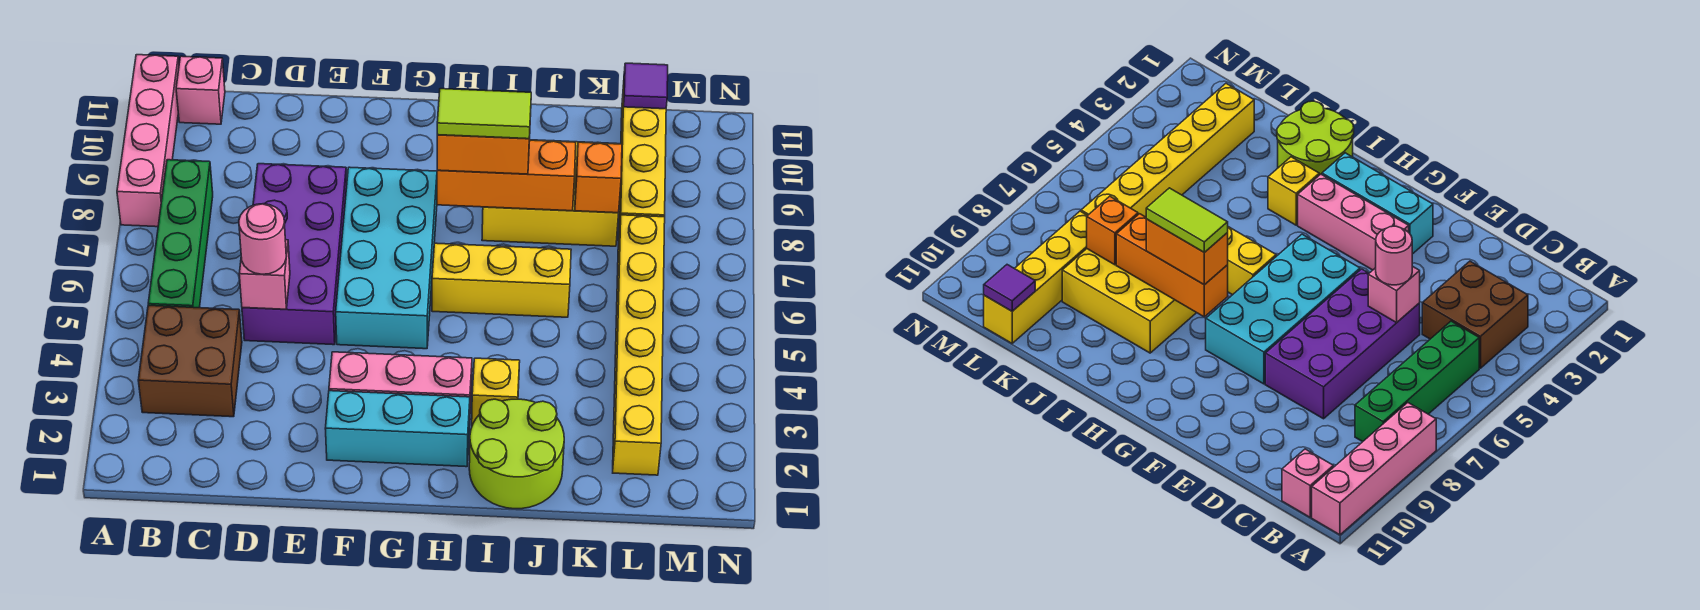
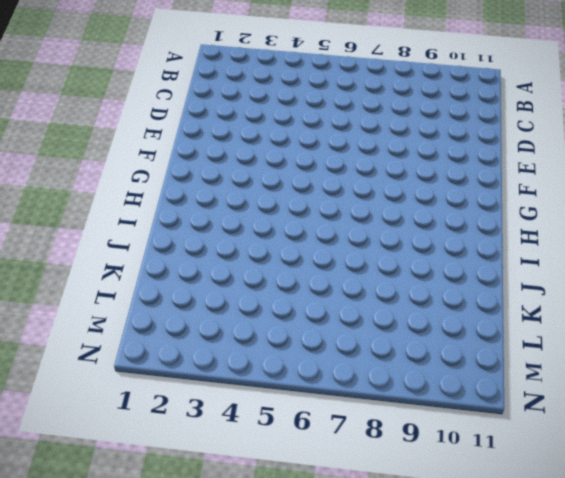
none -> pink 1x4 brick [117,55,179,227]
none -> brown 2x2 brick [138,306,242,417]
none -> green 1x4 brick [148,160,213,308]

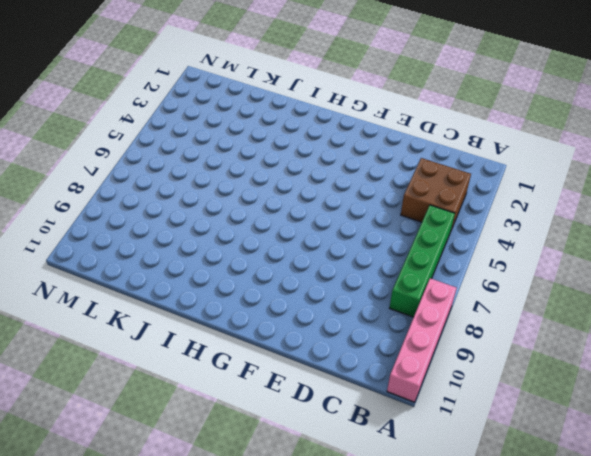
none -> pink 1x1 brick [176,56,225,124]
none -> purple 2x4 brick [242,164,347,345]
none -> cyan 1x3 brick [325,391,470,467]

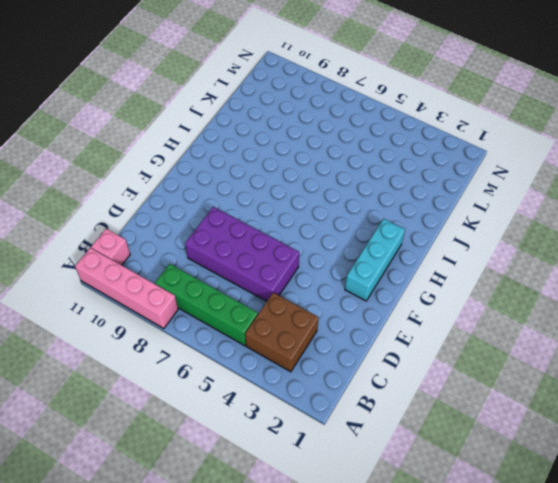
none -> pink 1x3 brick [329,352,472,425]
none -> cyan 2x4 brick [336,167,437,349]
none -> yellow 1x3 brick [432,243,571,317]

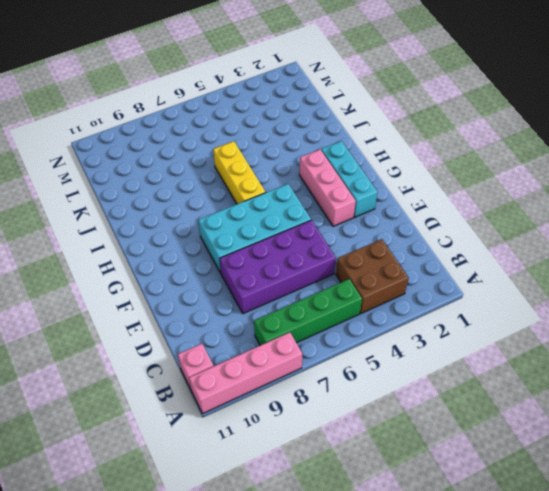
none -> lime 2x2 round brick [469,399,564,509]
none -> yellow 1x1 brick [472,358,520,425]
none -> yellow 2x3 brick [482,140,619,246]

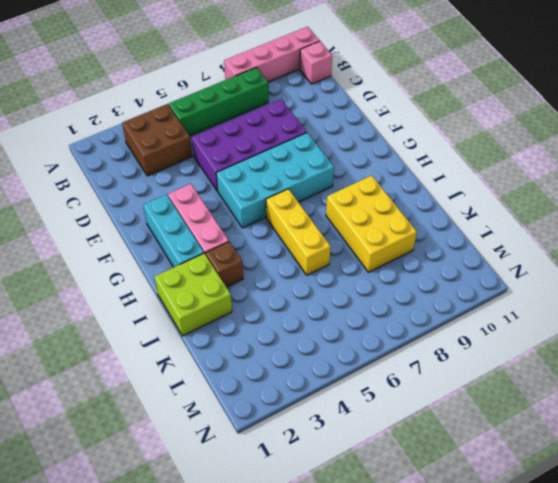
lime 2x2 brick [154,253,232,336] -> lime 2x2 round brick [469,399,564,509]
brown 1x1 brick [206,242,243,287] -> yellow 1x1 brick [472,358,520,425]
none -> yellow 1x6 brick [613,215,665,475]
none -> yellow 1x4 brick [618,85,666,244]
none -> pink 1x1 brick [239,240,290,309]

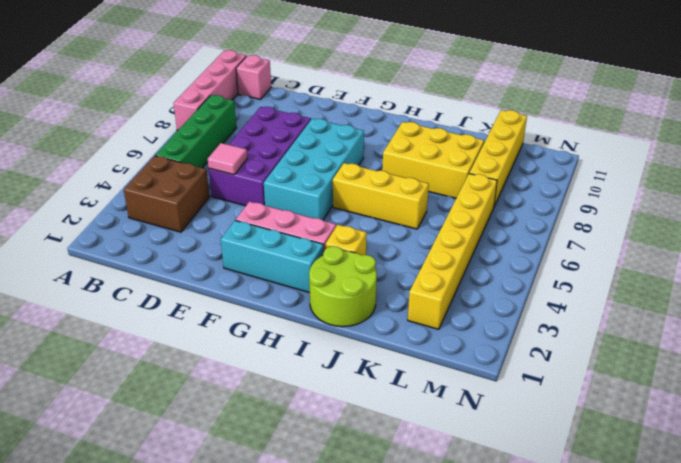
pink 1x1 tile [208,143,247,175] -> pink 1x1 brick [239,240,290,309]
none -> orange 1x3 brick [437,140,576,211]
none -> orange 1x1 brick [575,142,622,213]
none -> purple 1x1 tile [623,63,668,109]

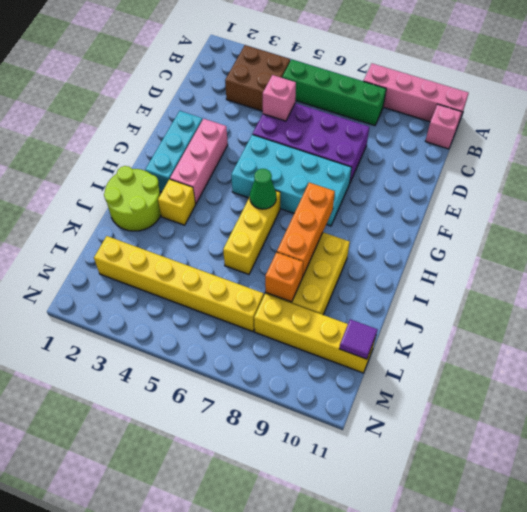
green 1x1 cone [250,169,276,209] -> none
none -> pink 1x1 round brick [239,204,286,274]
none -> orange 1x2 brick [437,115,531,174]
none -> lime 1x2 tile [437,89,531,139]

